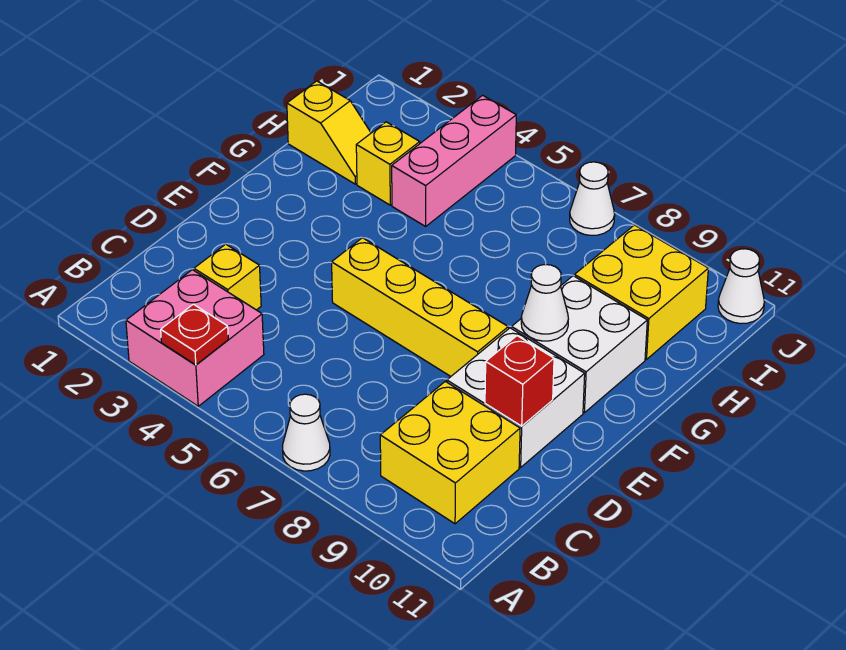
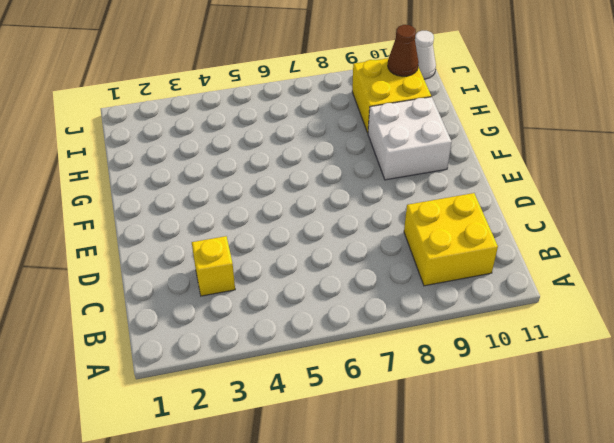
brown 1x1 cone [388,25,419,76] -> none
none -> pink 2x2 brick [126,270,264,406]
none -> white 1x1 cone [283,394,330,471]
none -> white 2x2 brick [447,328,585,467]

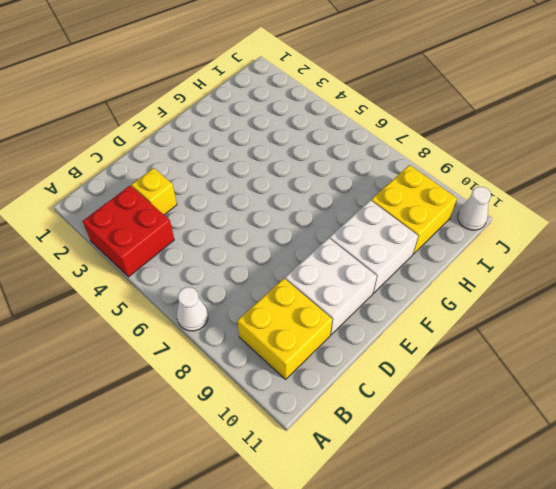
red 2x2 brick [83,186,174,277] -> pink 2x2 brick [126,270,264,406]
none -> yellow 1x4 brick [332,238,508,376]
none -> yellow 1x2 slope [287,81,371,184]
none -> yellow 1x1 brick [356,122,420,205]

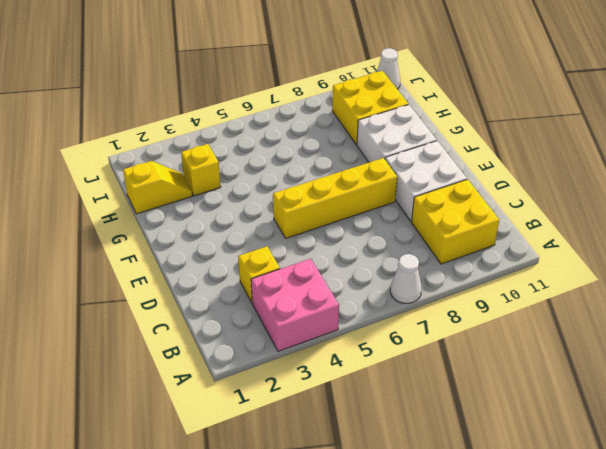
none -> pink 1x3 brick [392,95,516,226]
none -> white 1x1 cone [570,162,615,235]
none -> red 1x1 plate [161,304,228,365]

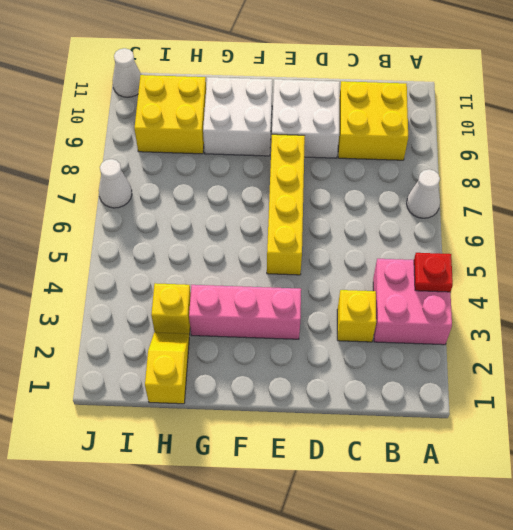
pink 1x3 brick [189,285,301,339] -> pink 1x3 brick moved to [392,95,516,226]
none -> red 1x1 brick [485,336,554,426]
none -> white 1x1 cone [521,265,568,341]

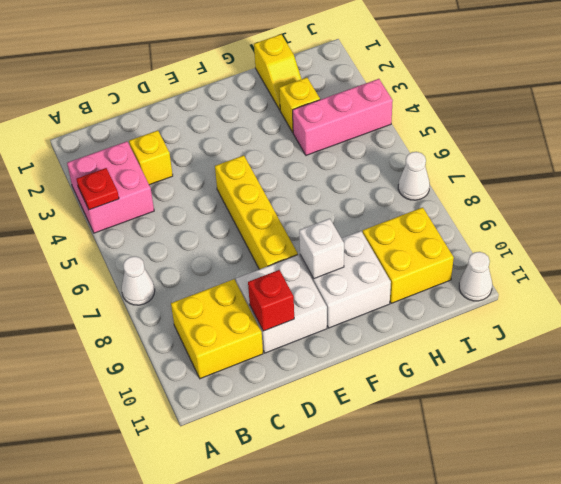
white 1x1 brick [299,219,344,279] -> white 1x1 cone [521,265,568,341]

